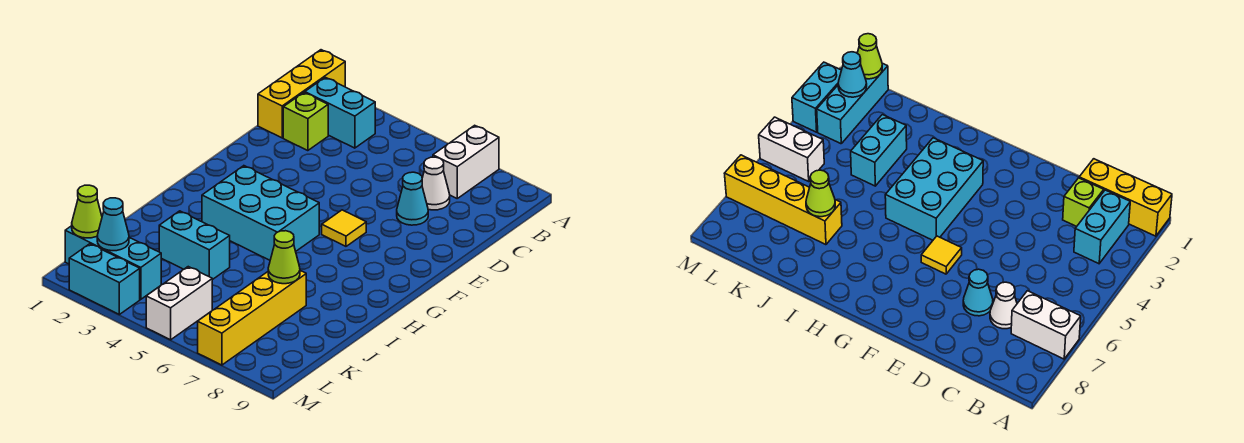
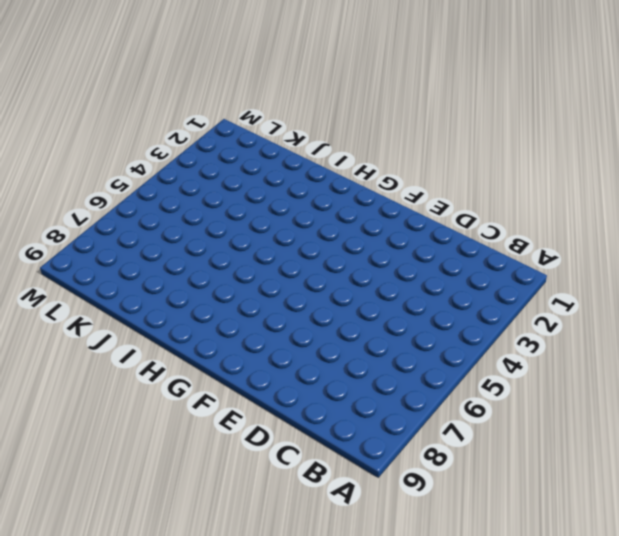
none -> yellow 1x3 brick [258,50,345,138]
none -> white 1x2 brick [433,125,499,198]
none -> cyan 1x2 brick [305,77,375,148]

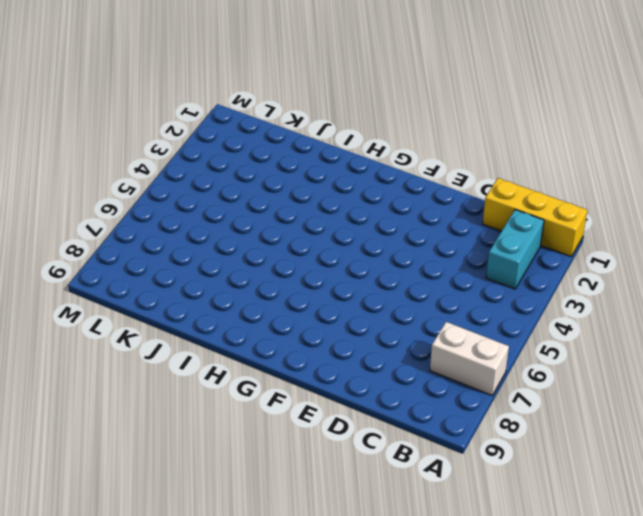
none -> lime 1x1 brick [283,93,328,151]
none -> white 1x1 cone [422,157,450,210]
none -> cyan 1x1 cone [397,172,428,225]

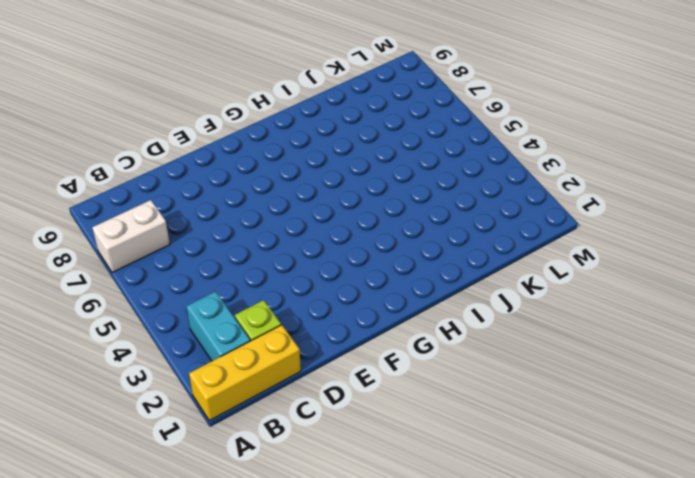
none -> white 1x1 cone [422,157,450,210]
none -> cyan 1x1 cone [397,172,428,225]
none -> yellow 1x1 tile [322,210,366,246]

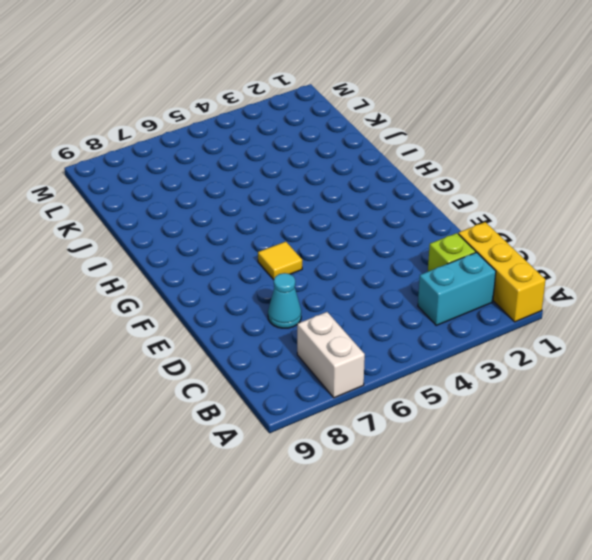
none -> white 1x1 cone [422,157,450,210]
none -> cyan 2x3 brick [202,166,319,260]
none -> cyan 1x2 brick [159,211,230,280]

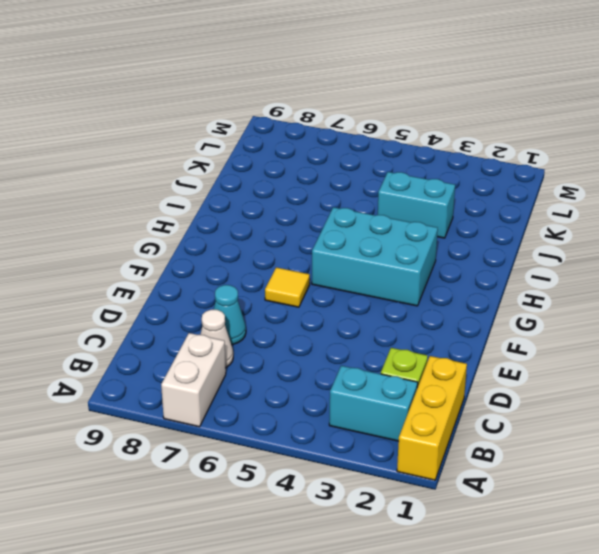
none -> yellow 1x4 brick [198,271,306,365]
none -> cyan 1x3 brick [65,226,161,299]
none -> white 1x2 brick [146,267,212,340]

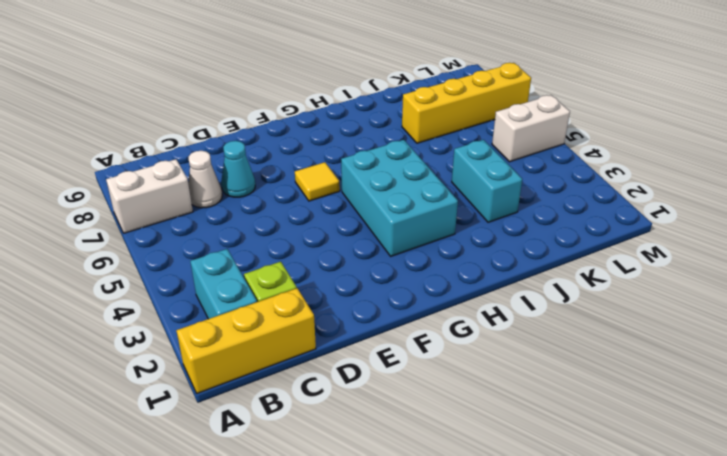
none -> cyan 1x3 brick [65,226,161,299]
none -> cyan 1x2 brick [69,244,140,314]
none -> lime 1x1 cone [268,231,300,284]

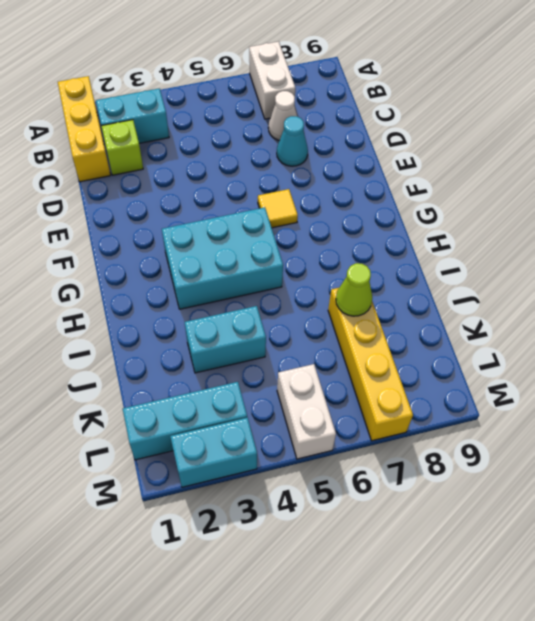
none -> lime 1x1 cone [72,185,102,238]
none -> cyan 1x1 cone [97,198,129,251]

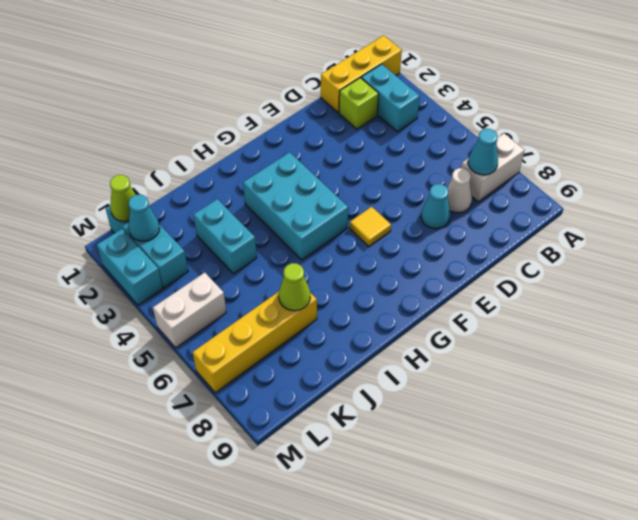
cyan 1x1 cone [468,129,498,175] -> none

